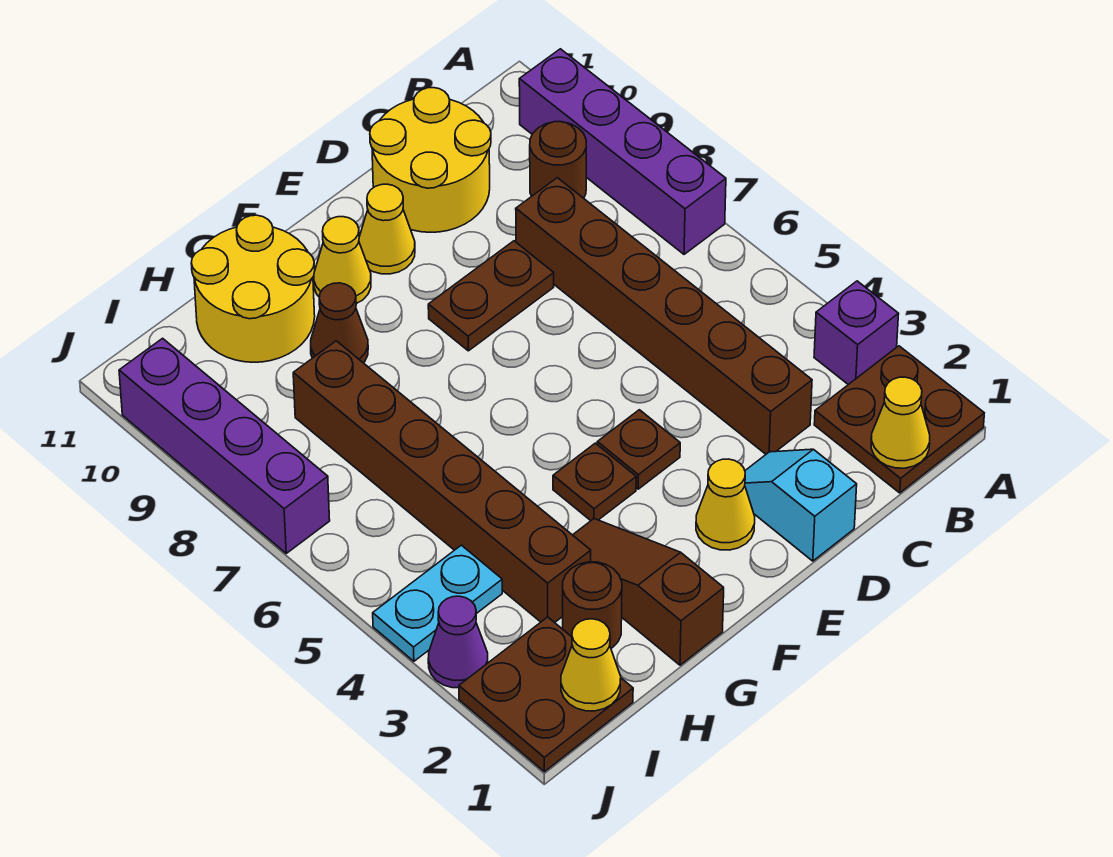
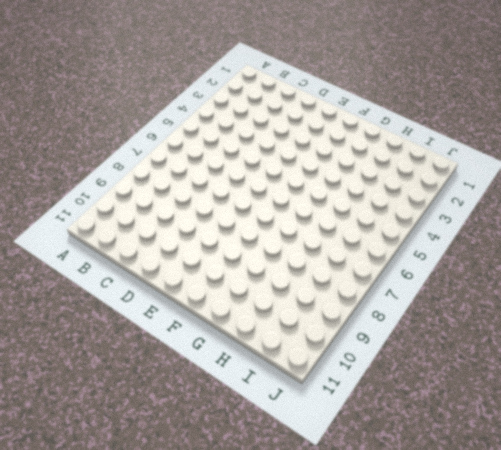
none -> brown 2x2 plate [814,346,984,493]
none -> purple 1x1 brick [814,281,899,385]
none -> purple 1x4 brick [519,49,726,254]

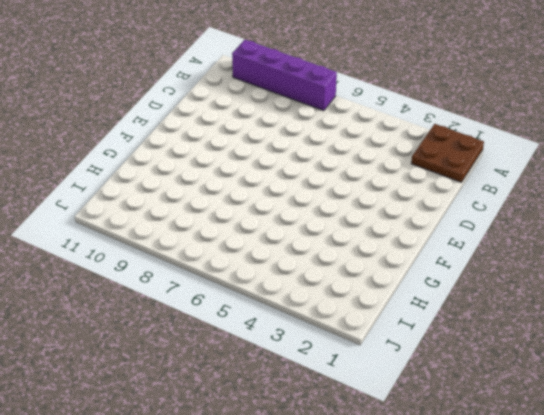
none -> purple 1x1 brick [814,281,899,385]
none -> brown 1x1 round brick [530,122,586,198]
none -> brown 1x6 brick [516,178,812,454]

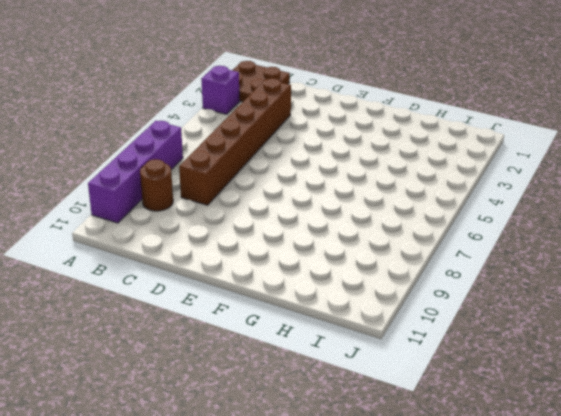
none -> yellow 2x2 round brick [370,88,491,232]
none -> cyan 1x2 slope [745,449,857,561]
none -> brown 1x2 plate [428,241,554,351]

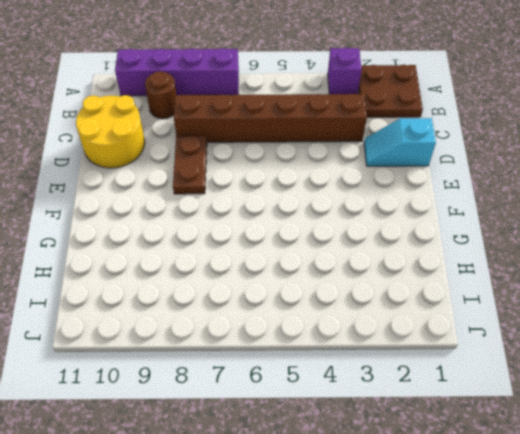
none -> yellow 1x1 cone [696,459,755,550]
none -> brown 1x1 plate [597,410,680,489]
none -> yellow 1x1 cone [359,184,415,274]

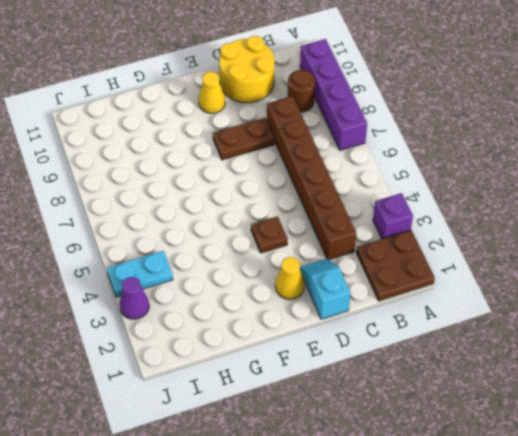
none -> brown 1x1 plate [553,443,636,521]
none -> yellow 1x1 cone [314,217,371,304]
none -> brown 1x3 slope [573,519,724,665]

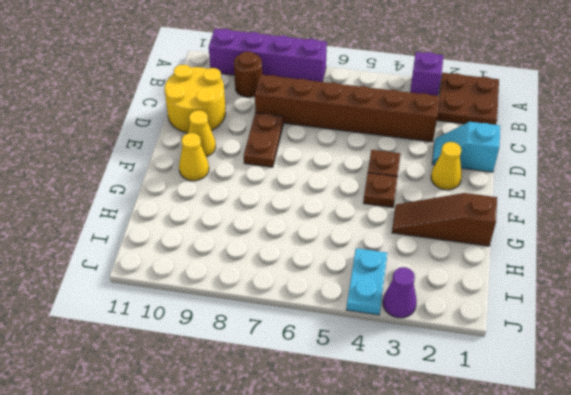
none -> brown 1x1 cone [311,283,368,363]
none -> yellow 2x2 round brick [191,215,315,362]
none -> brown 1x1 round brick [563,562,622,648]

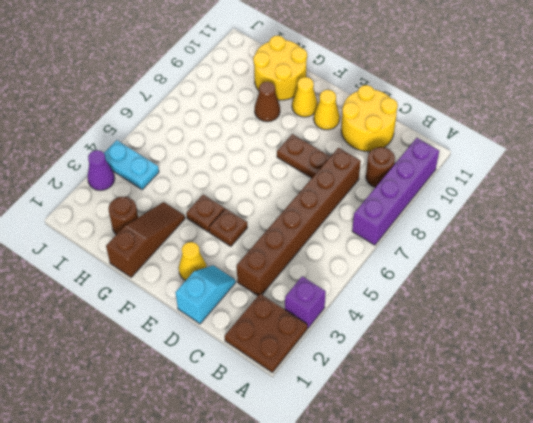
none -> brown 1x6 brick [293,341,591,623]
none -> brown 2x2 plate [459,617,633,772]
none -> purple 1x4 brick [119,338,330,553]

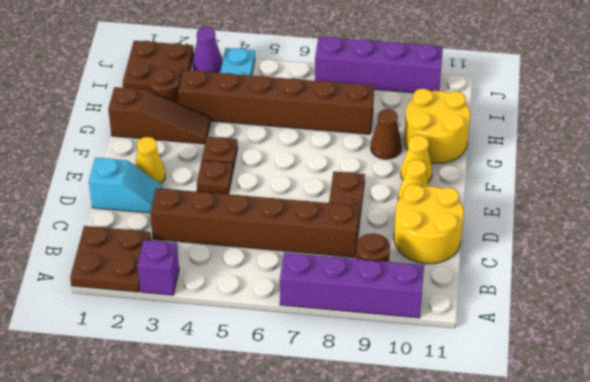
none -> yellow 1x1 cone [871,377,930,468]
none -> yellow 1x1 cone [561,619,621,711]

